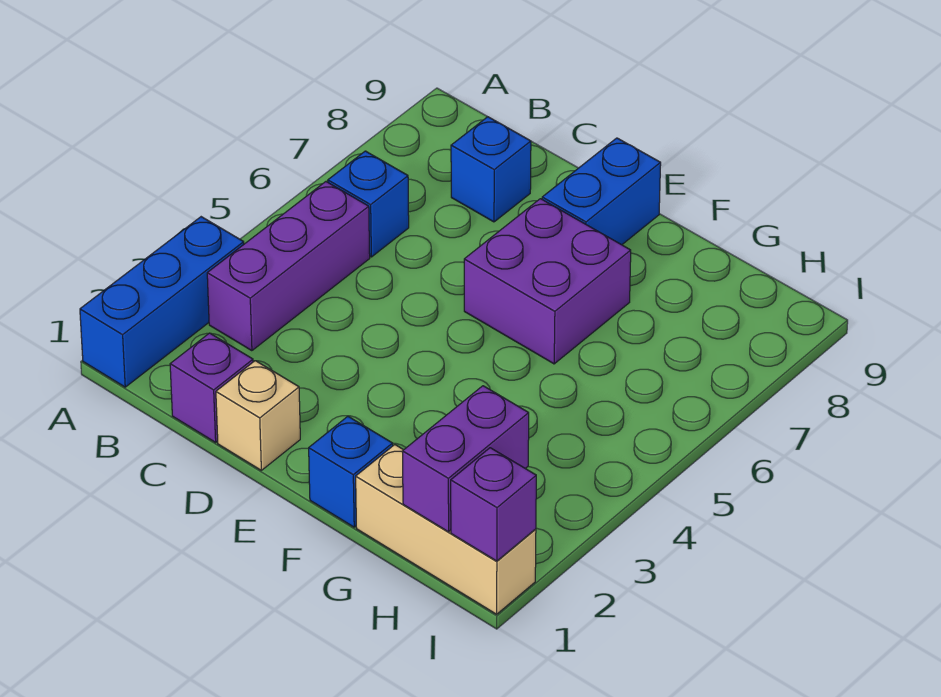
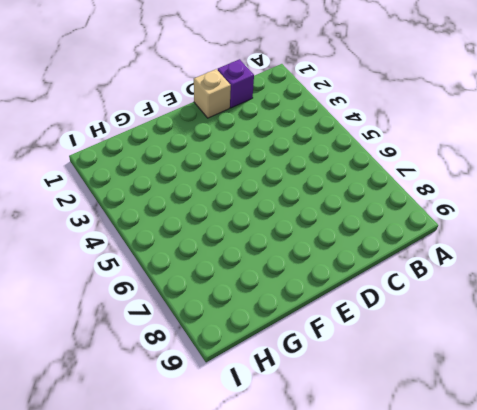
none -> blue 1x3 brick [80,217,244,387]
none -> purple 1x3 brick [207,182,370,351]
none -> blue 1x1 brick [328,151,409,257]

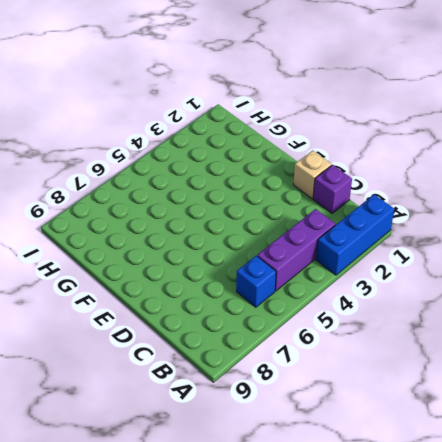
none -> blue 1x1 brick [451,117,531,222]
none -> purple 2x2 brick [464,199,631,364]
none -> blue 1x2 brick [542,138,661,245]

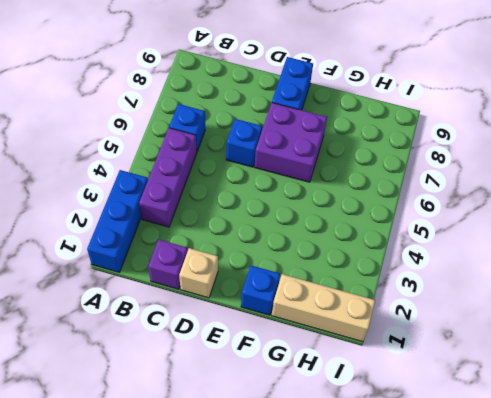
blue 1x1 brick [226,119,262,167] -> blue 1x1 brick moved to [451,117,531,222]
none -> purple 1x2 brick [403,386,529,532]
none -> purple 1x1 brick [451,448,536,561]

